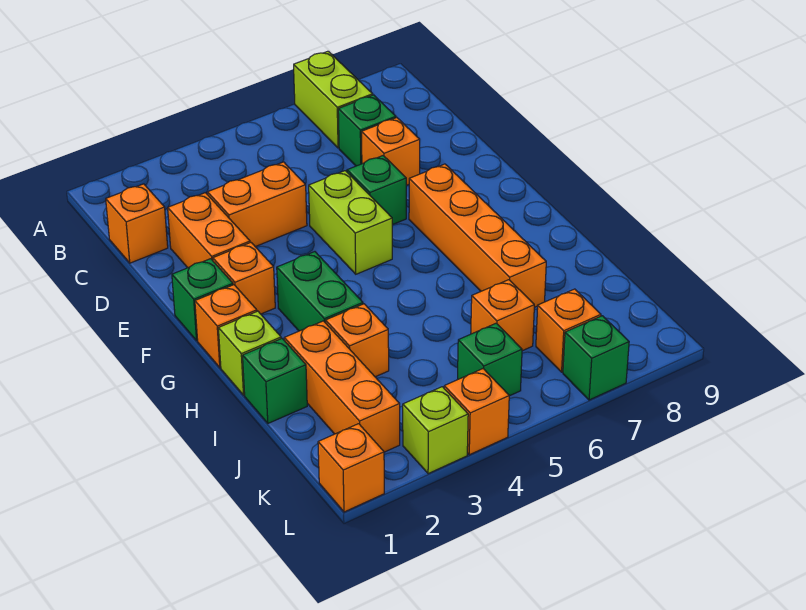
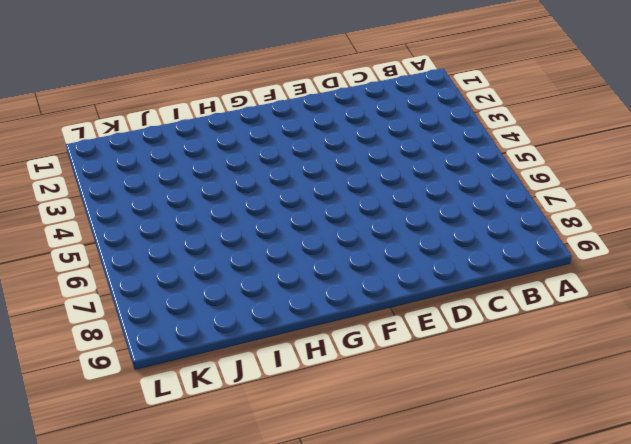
none -> lime 1x2 brick [294,51,373,148]
none -> orange 1x1 brick [106,184,168,263]
none -> green 1x1 brick [338,95,396,166]

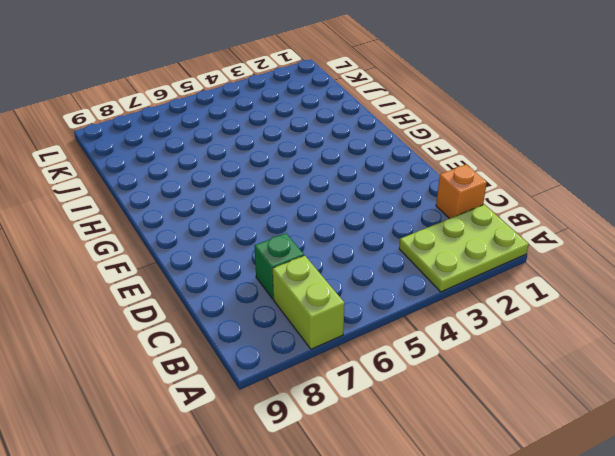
lime 2x3 plate [399,205,529,292] -> none
none -> orange 1x2 brick [168,193,250,268]
none -> orange 1x2 brick [207,162,307,247]
none -> orange 1x1 brick [362,118,420,185]

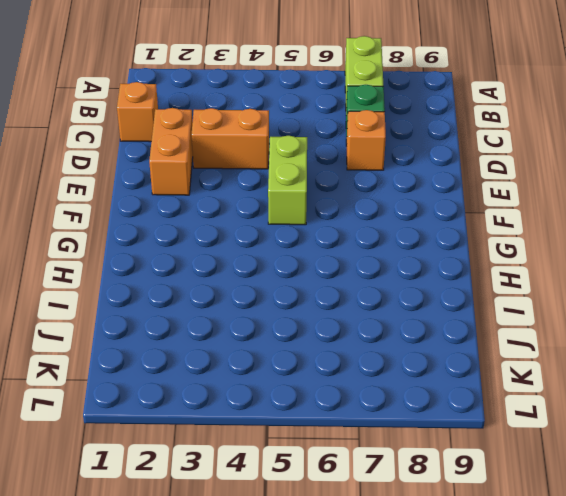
none -> green 1x1 brick [347,156,406,225]
none -> green 1x1 brick [172,259,233,341]
none -> orange 1x1 brick [213,243,275,314]

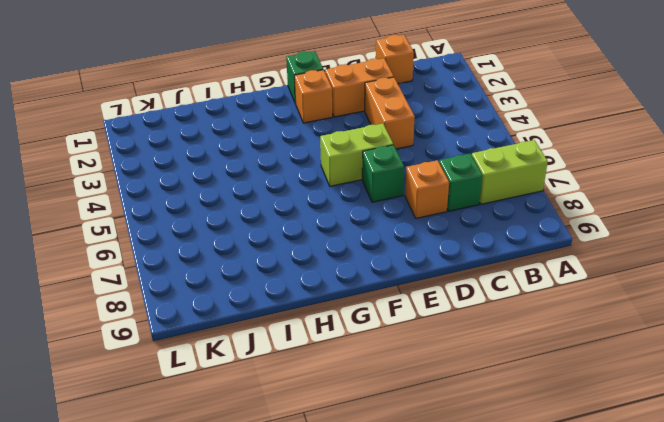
none -> orange 1x4 brick [409,164,546,307]
none -> orange 1x1 brick [195,285,257,368]
none -> green 1x2 brick [277,252,363,331]

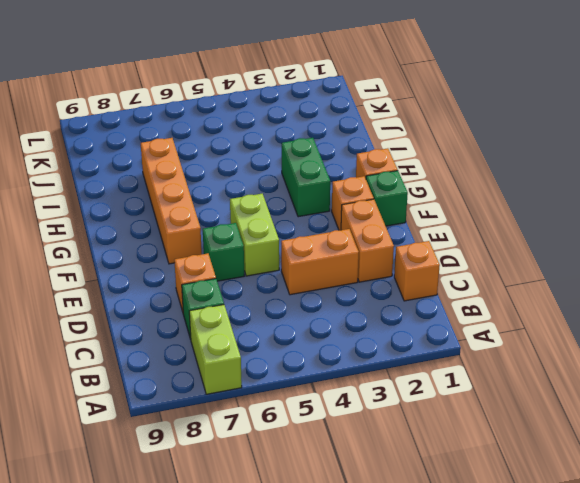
none -> lime 1x1 brick [218,311,281,395]
none -> green 1x1 brick [243,338,307,423]
none -> orange 1x3 brick [284,321,400,452]

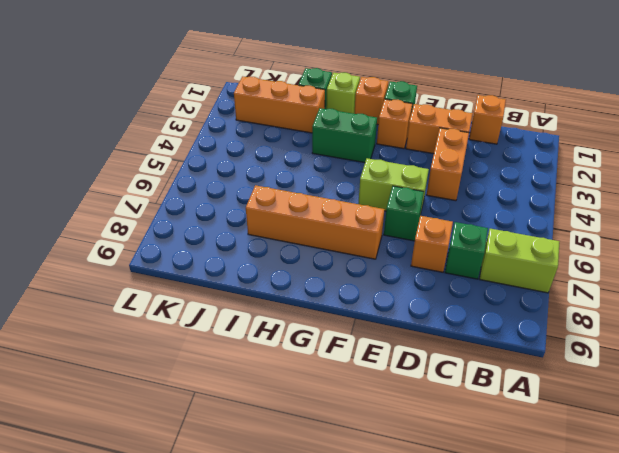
none -> orange 1x1 brick [326,304,389,377]
none -> orange 1x1 brick [471,280,534,351]
none -> green 1x1 brick [458,323,522,396]

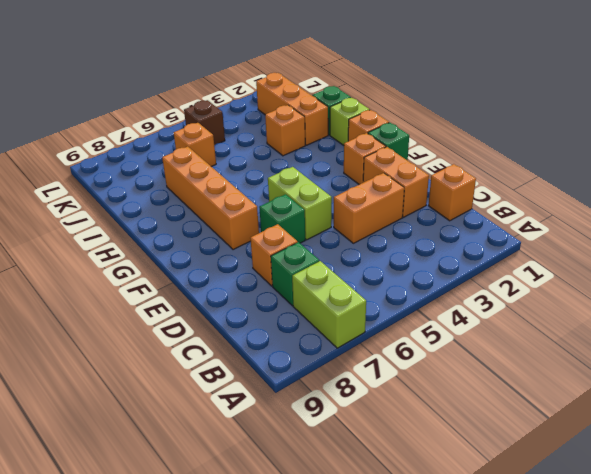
brown 1x1 brick [184,100,225,145] -> green 1x1 brick [458,323,522,396]
none -> green 1x2 brick [277,252,363,331]
none -> orange 1x1 brick [536,289,601,372]
none -> orange 1x1 brick [318,424,384,512]

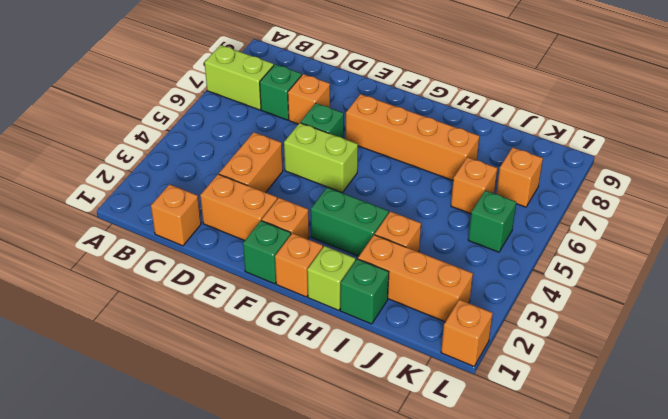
none -> lime 1x1 brick [403,387,468,474]
none -> orange 1x1 brick [444,369,509,455]
none -> green 1x1 brick [563,316,629,400]

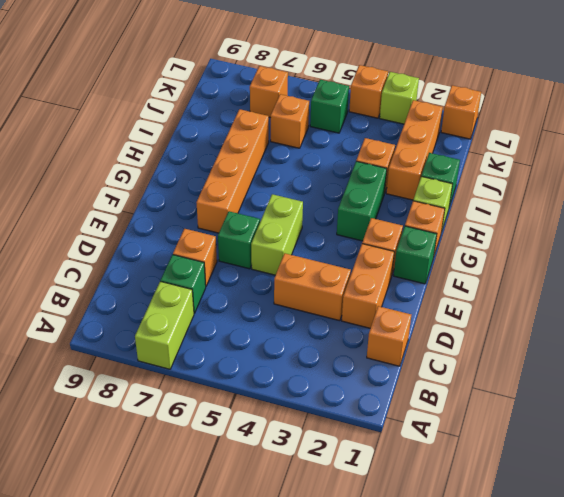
none -> green 1x1 brick [563,316,629,400]

